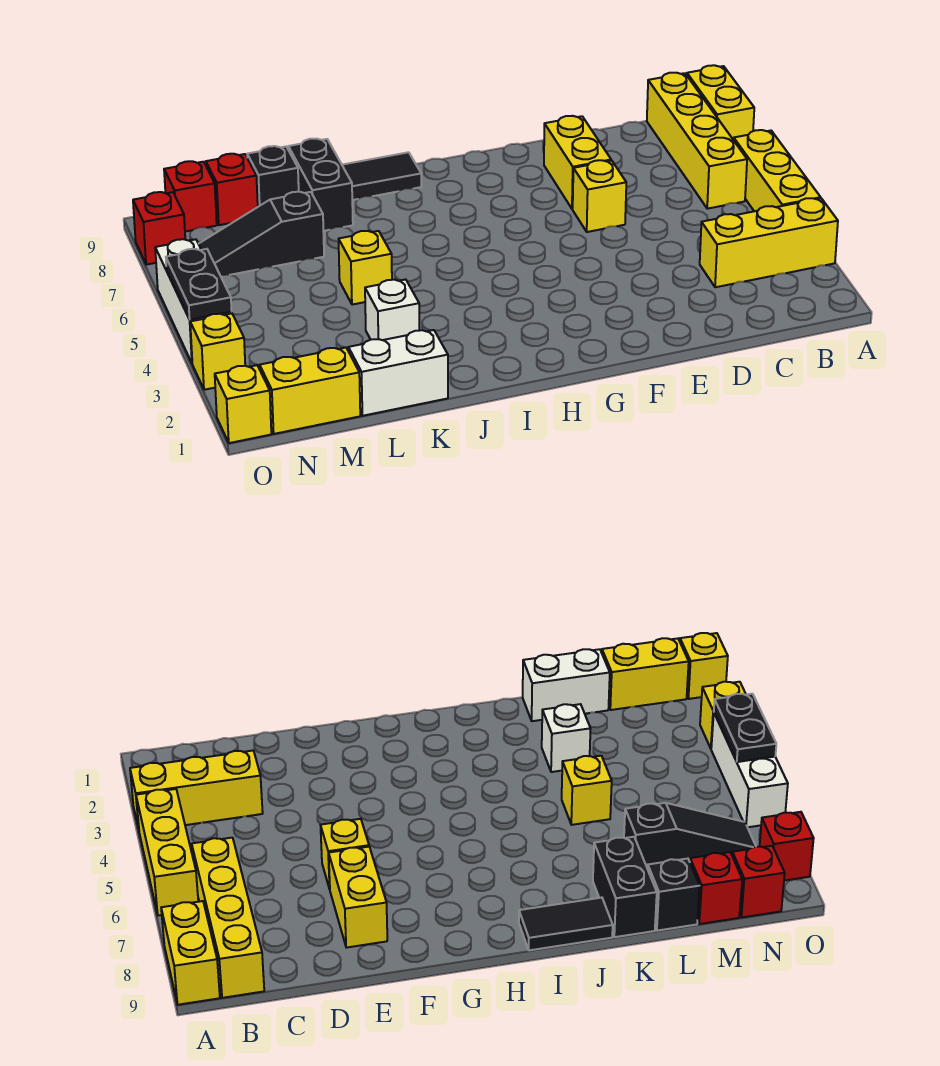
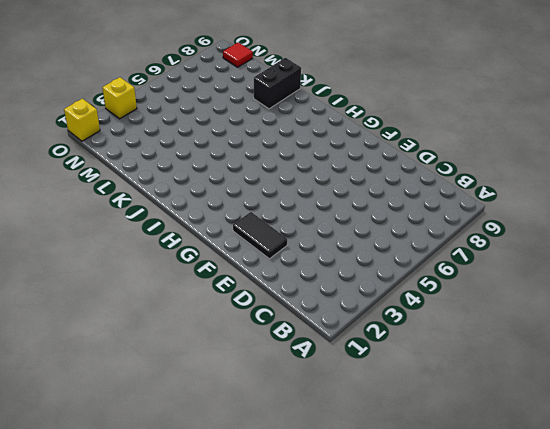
black 1x2 tile [233,212,287,259] -> black 1x2 tile moved to [342,152,421,200]
red 1x1 tile [223,43,253,67] -> red 1x1 brick [164,161,217,232]
none -> yellow 1x3 brick [700,198,838,287]
none -> yellow 1x3 brick [734,130,821,211]
none -> yellow 1x2 brick [687,65,754,140]

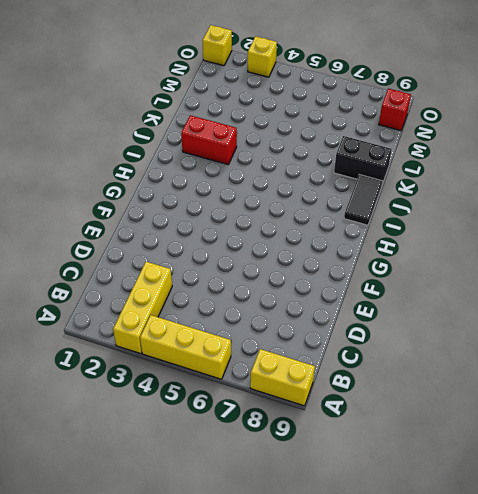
red 1x2 brick [181,115,237,165] -> none
none -> yellow 1x4 brick [647,73,747,209]
none -> yellow 1x1 brick [573,160,626,232]
none -> yellow 1x2 brick [544,116,611,209]

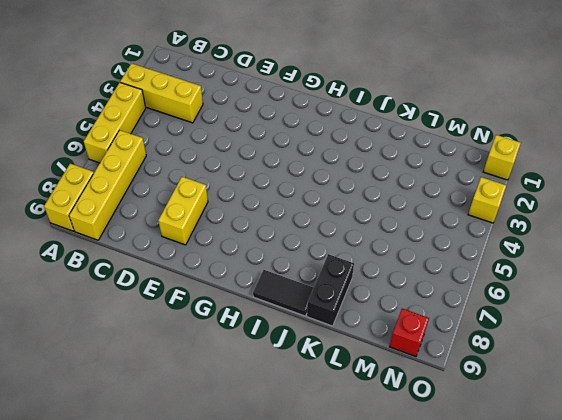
none -> yellow 1x1 brick [573,160,626,232]
none -> white 1x2 brick [348,330,448,416]
none -> white 1x1 brick [365,279,419,340]

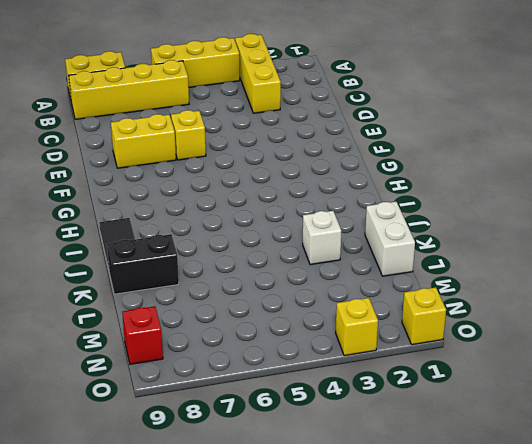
none -> yellow 1x1 brick [339,231,392,305]
none -> black 1x3 slope [199,192,324,276]
none -> black 1x1 brick [247,146,299,207]

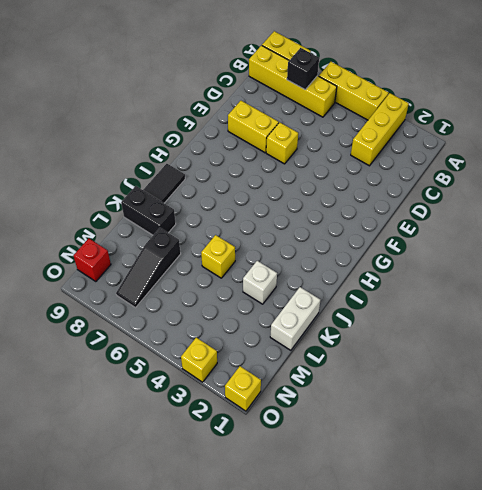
black 1x1 brick [287,48,319,90] -> black 1x1 brick moved to [247,146,299,207]
none -> yellow 1x2 brick [260,348,360,434]
none -> red 1x1 brick [206,154,258,225]
none -> white 1x3 brick [155,239,232,363]

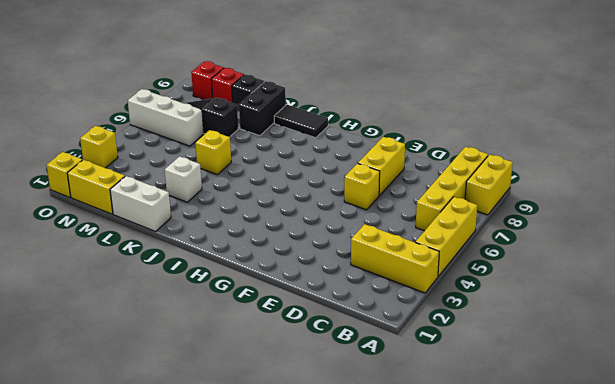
white 1x3 brick [128,89,204,146] -> white 1x3 brick turned to [155,239,232,363]
none -> red 1x1 brick [133,192,185,265]
none -> black 1x2 plate [166,249,232,320]

